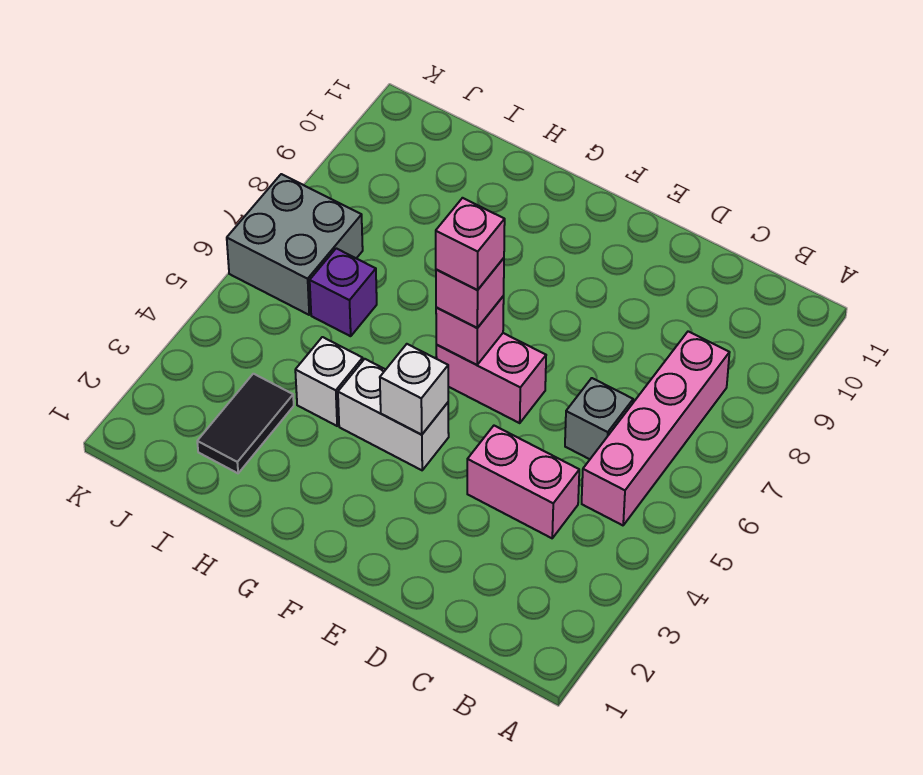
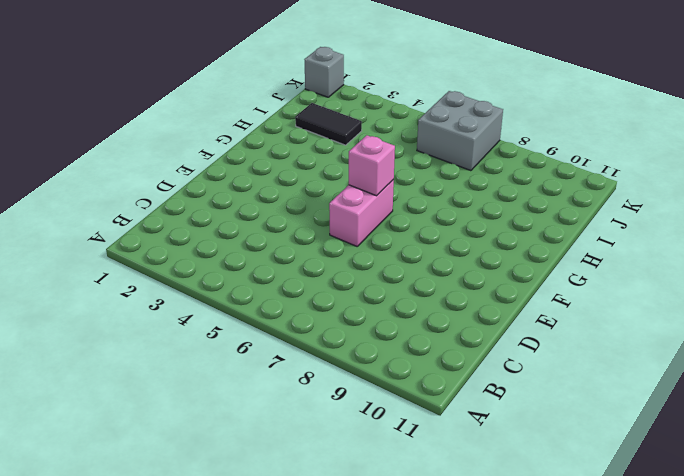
grey 1x1 brick [304,47,344,97] -> grey 1x1 brick moved to [565,378,633,459]
none -> pink 1x4 brick [582,331,730,525]
none -> pink 1x2 brick [467,426,579,538]
none -> white 1x2 brick [338,359,449,470]

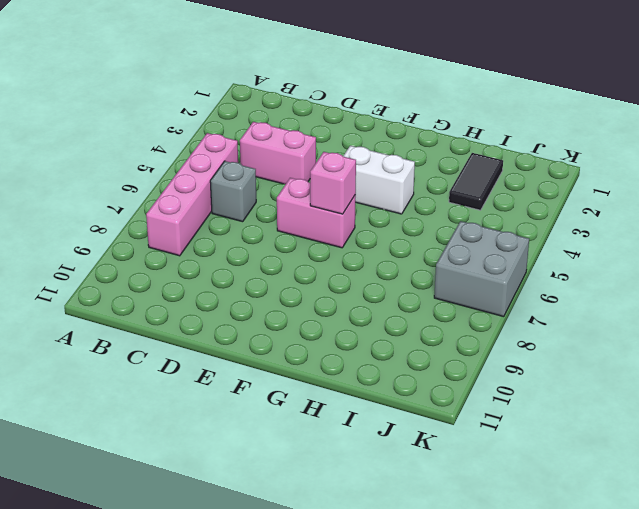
none -> white 1x1 brick [295,337,363,426]
none -> purple 1x1 brick [310,248,377,336]
none -> white 1x1 brick [380,344,448,435]

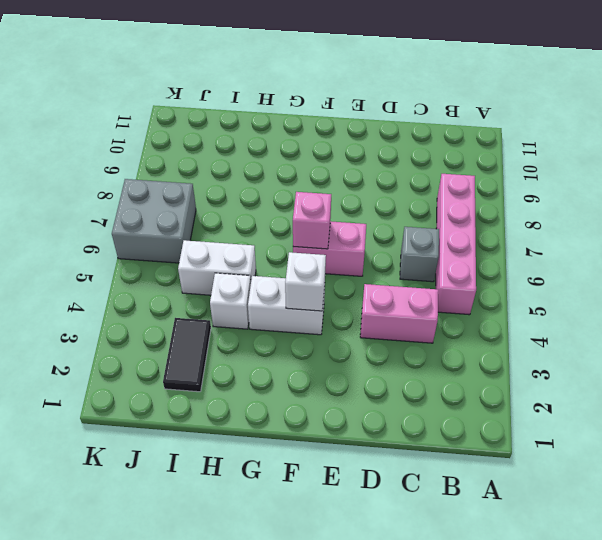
white 1x2 brick [178,240,256,295] -> none
none -> purple 1x1 brick [310,248,377,336]
none -> pink 1x1 brick [436,258,504,328]
none -> pink 1x1 brick [436,198,505,290]

